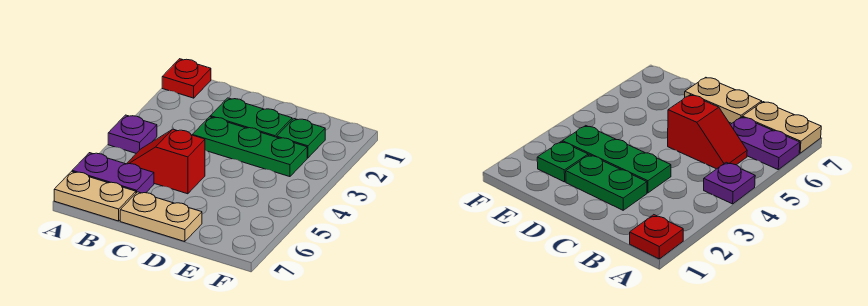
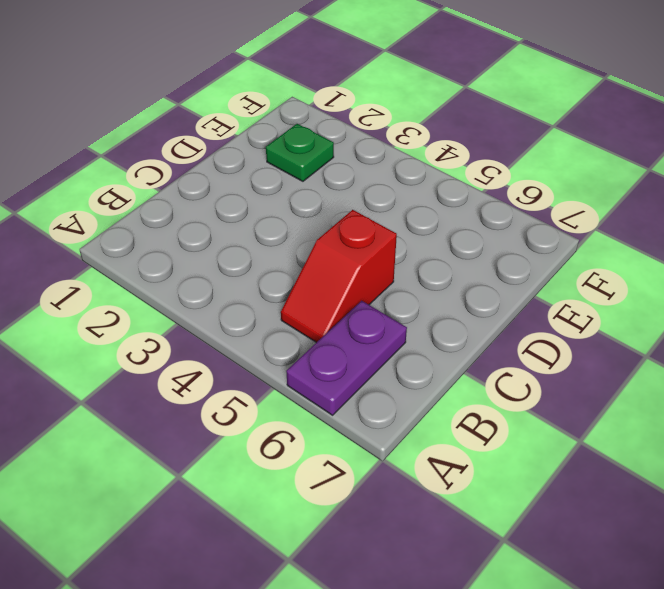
none -> red 1x1 plate [162,59,211,98]
none -> purple 1x1 plate [108,115,157,153]

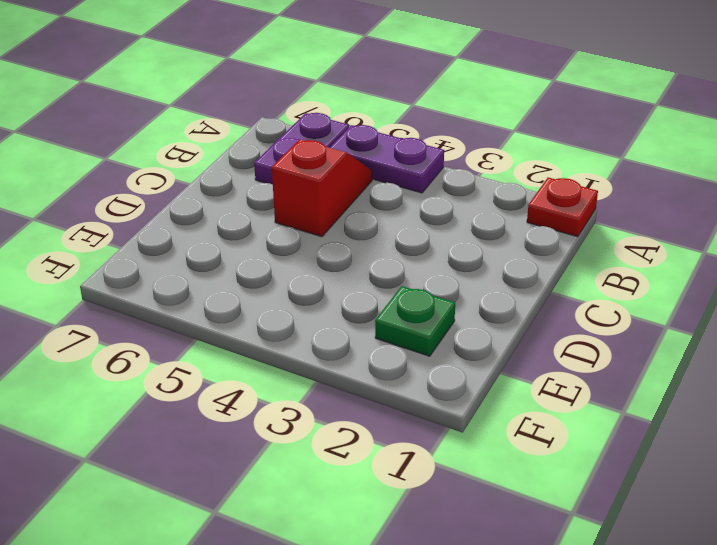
purple 1x2 plate [330,125,444,193] -> purple 1x1 plate [108,115,157,153]
none -> tan 1x2 plate [54,171,136,221]
none -> green 1x2 plate [210,98,292,137]

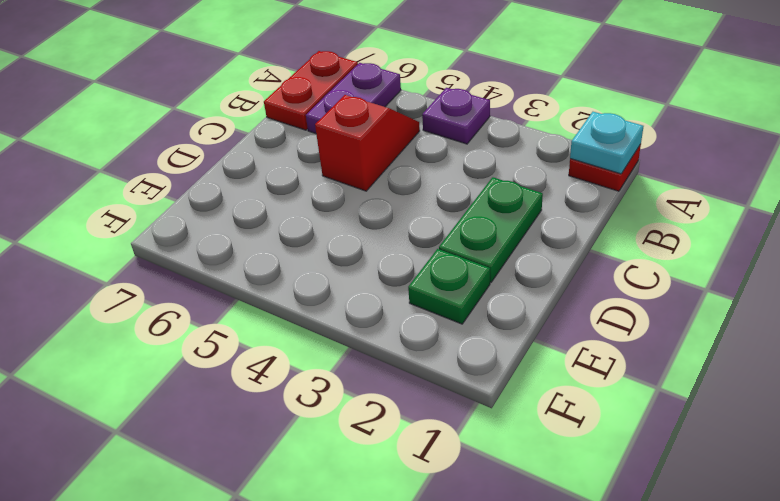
cyan 1x1 plate [570,112,644,174] -> none
red 1x2 plate [264,51,358,130] -> tan 1x2 plate [54,171,136,221]
none -> green 1x3 plate [193,117,307,177]
none -> tan 1x2 plate [120,192,202,242]

